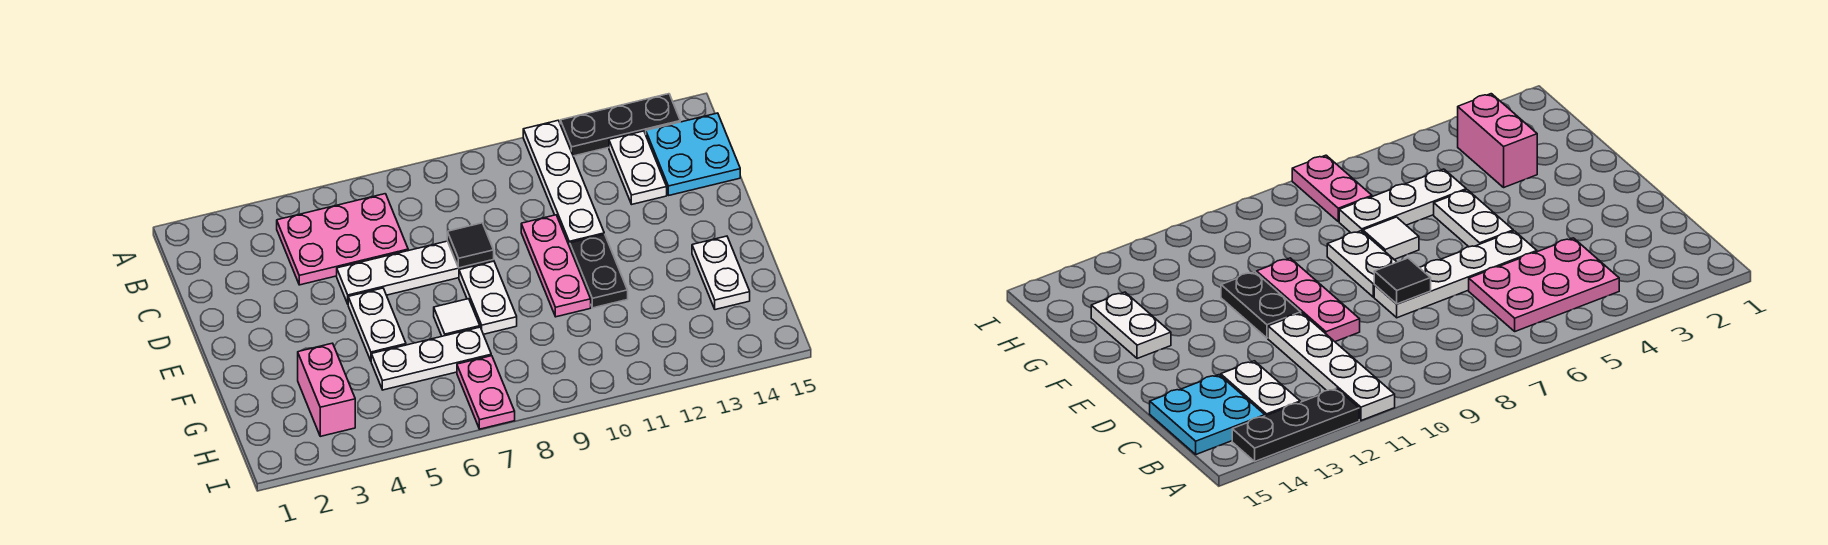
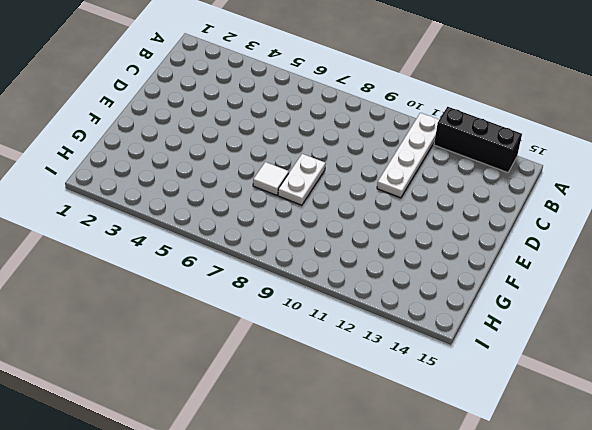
black 1x3 brick [434,107,522,172] -> black 1x3 plate [560,94,680,156]
none -> pink 2x3 plate [277,194,408,285]
none -> white 1x2 plate [609,131,667,204]
none -> cyan 2x2 plate [646,113,740,195]

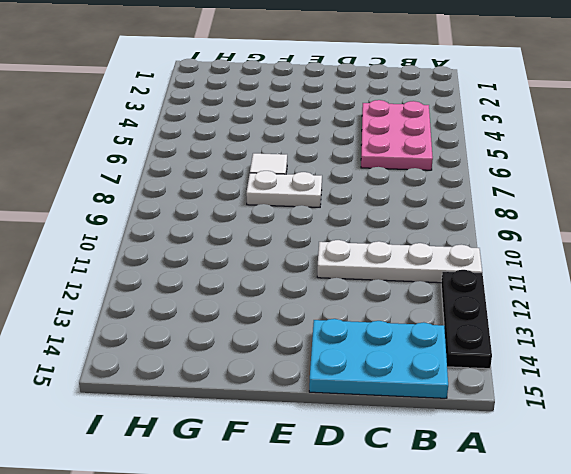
cyan 2x3 plate [309,319,448,398] -> cyan 2x2 plate [646,113,740,195]
none -> white 1x2 plate [609,131,667,204]
none -> white 1x4 plate [337,241,494,304]
none -> pink 1x3 plate [521,215,591,317]

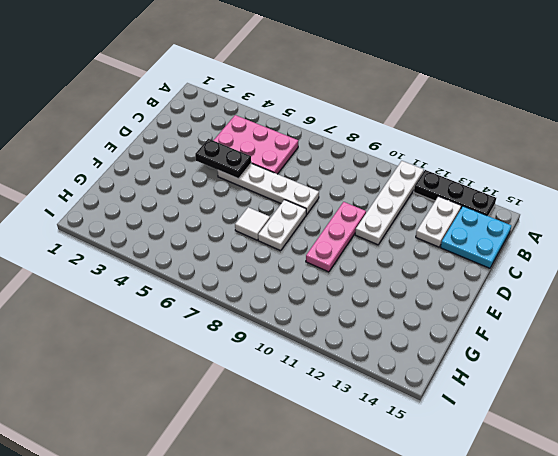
black 1x2 plate [195,139,251,179] -> black 1x2 plate turned to [570,234,628,308]
none -> white 1x2 plate [348,288,406,361]
none -> white 1x2 plate [692,236,750,310]
none -> pink 1x2 brick [298,343,355,436]

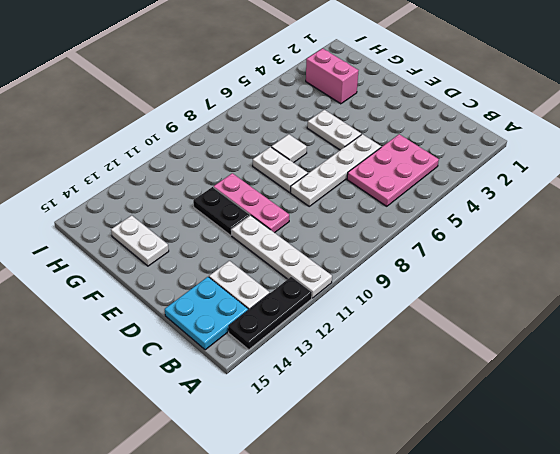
none -> white 1x3 plate [371,327,491,390]
none -> pink 1x2 plate [457,356,515,429]
none -> black 1x1 tile [447,223,494,268]

